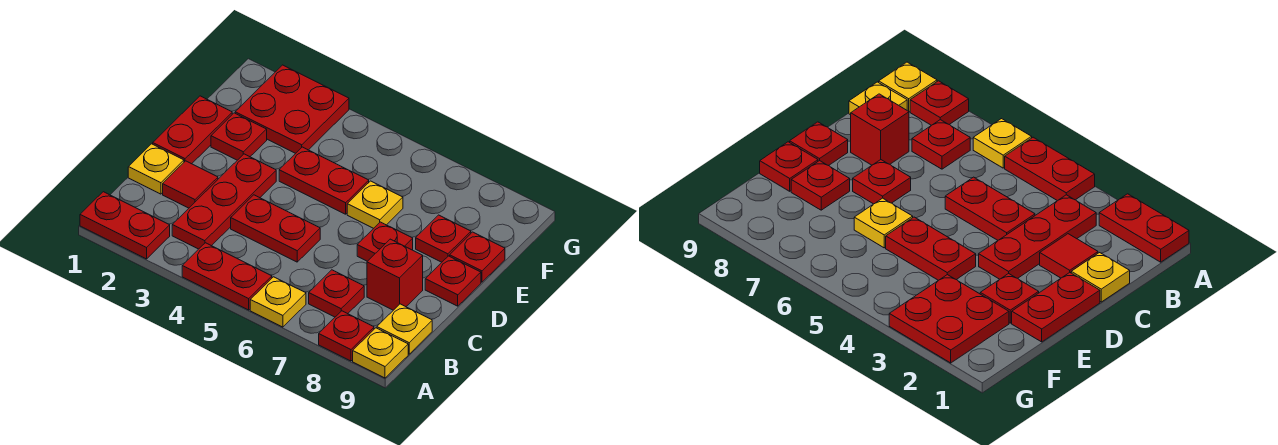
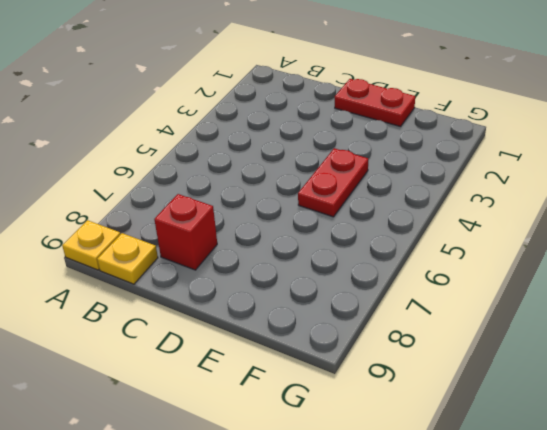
none -> red 1x2 plate [80,192,170,259]
none -> red 1x2 plate [182,243,272,310]
none -> yellow 1x1 plate [250,277,306,327]

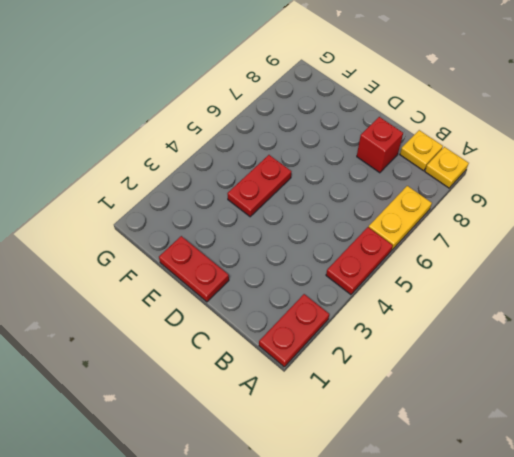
yellow 1x2 plate [369,186,432,250] -> yellow 1x1 plate [250,277,306,327]
none -> red 1x1 plate [319,311,374,361]
none -> red 1x3 plate [172,154,276,249]
none -> red 1x1 plate [309,270,364,317]

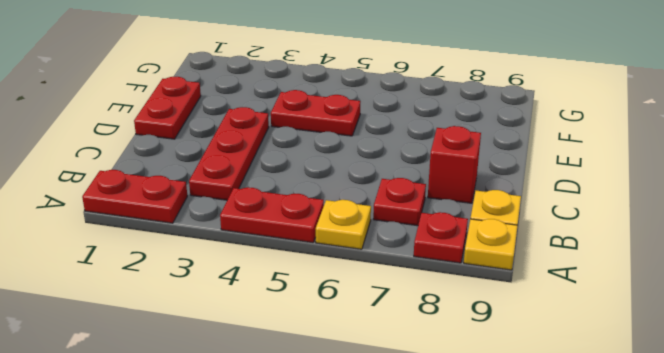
none -> yellow 1x1 plate [128,144,184,194]
none -> red 1x1 tile [163,161,218,208]
none -> red 1x2 plate [231,195,320,262]

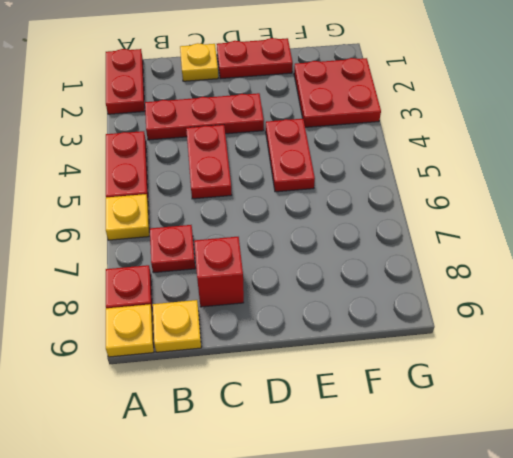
none -> red 1x1 tile [163,161,218,208]
none -> red 1x1 plate [357,222,413,261]
none -> red 1x1 plate [425,256,481,306]

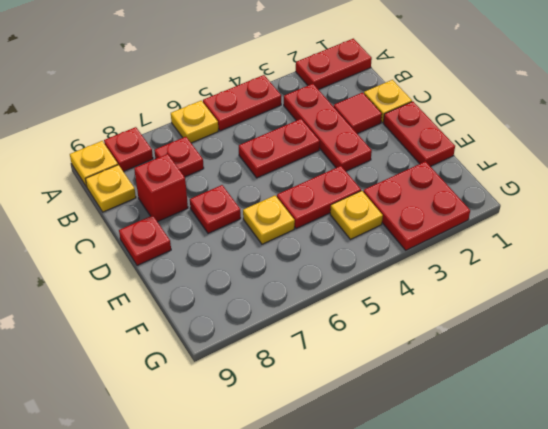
yellow 1x1 plate [330,191,383,239] -> none
none -> red 1x1 plate [211,113,267,160]
none -> red 1x1 plate [416,215,471,262]
none -> red 1x1 plate [450,232,505,282]

